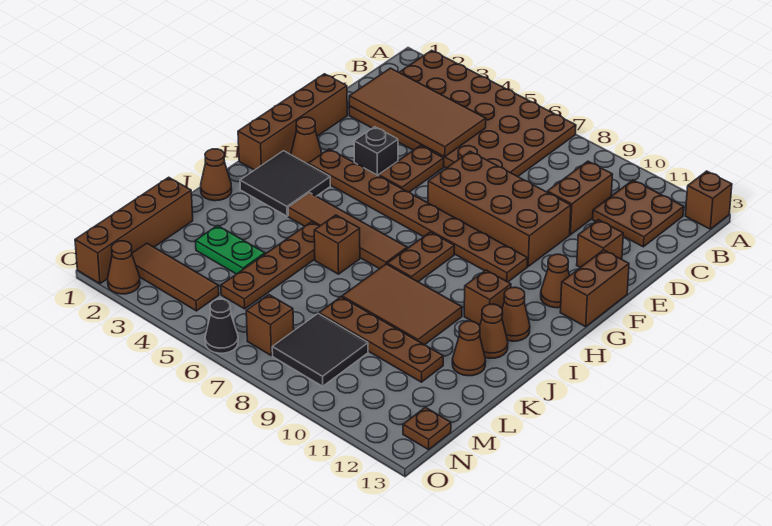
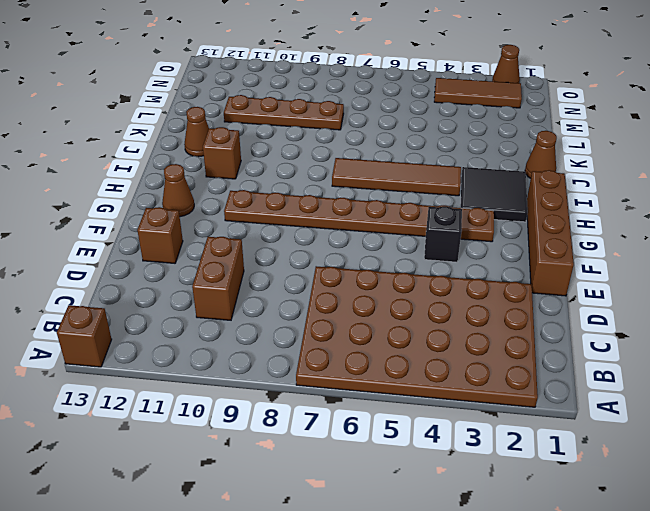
none -> brown 2x2 plate [593,180,684,247]
none -> brown 1x2 plate [379,146,444,192]
none -> brown 2x4 brick [428,151,571,266]
none -> brown 1x2 brick [560,250,629,327]

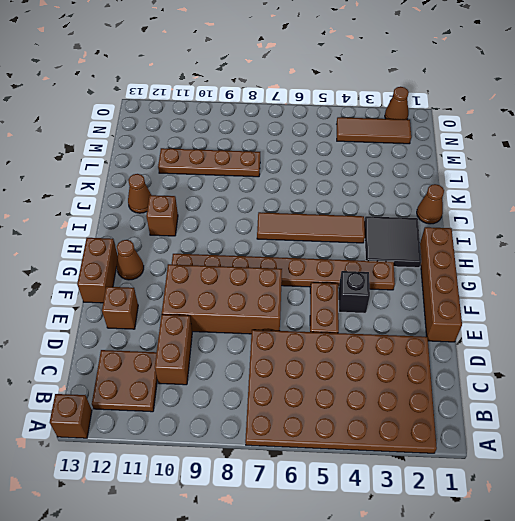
none -> brown 1x1 cone [291,117,322,164]
none -> brown 1x2 plate [387,232,454,282]
none -> brown 1x1 cone [502,287,530,341]
none -> brown 1x4 plate [221,222,319,309]

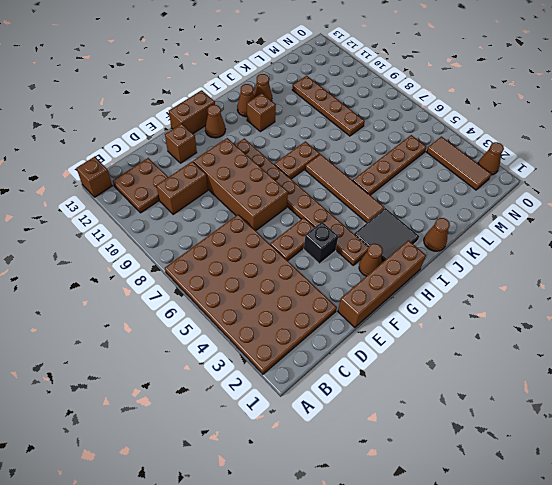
none -> brown 1x1 brick [314,215,360,274]
none -> brown 2x3 tile [342,264,462,345]
none -> brown 1x1 cone [452,321,486,376]
none -> brown 1x4 brick [75,177,193,284]

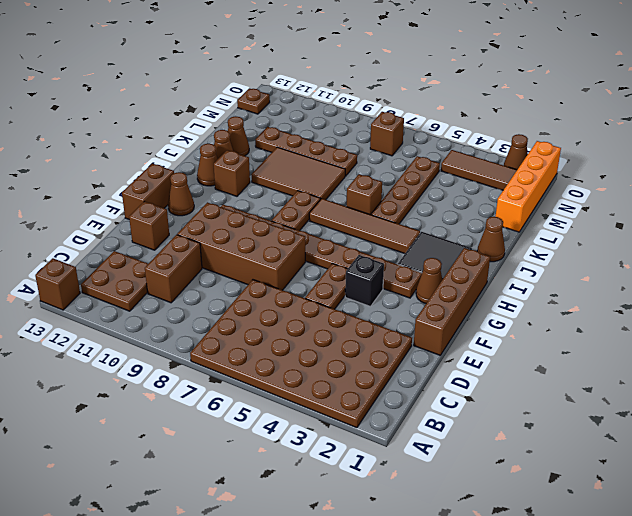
orange 1x4 brick [496,141,561,232] -> brown 1x4 brick [75,177,193,284]
none -> green 1x2 plate [195,226,265,274]
none -> black 2x2 tile [272,314,368,386]
none -> black 1x1 cone [205,299,238,353]
none -> brown 2x4 tile [349,68,486,157]

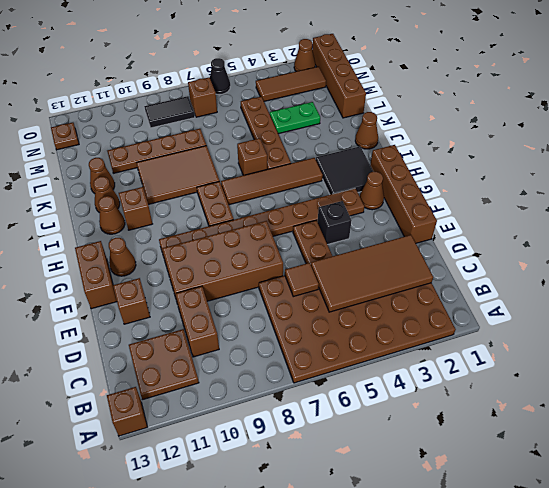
brown 1x1 tile [285,263,319,297] -> none
black 1x2 tile [144,96,195,128] -> black 2x2 tile [272,314,368,386]

